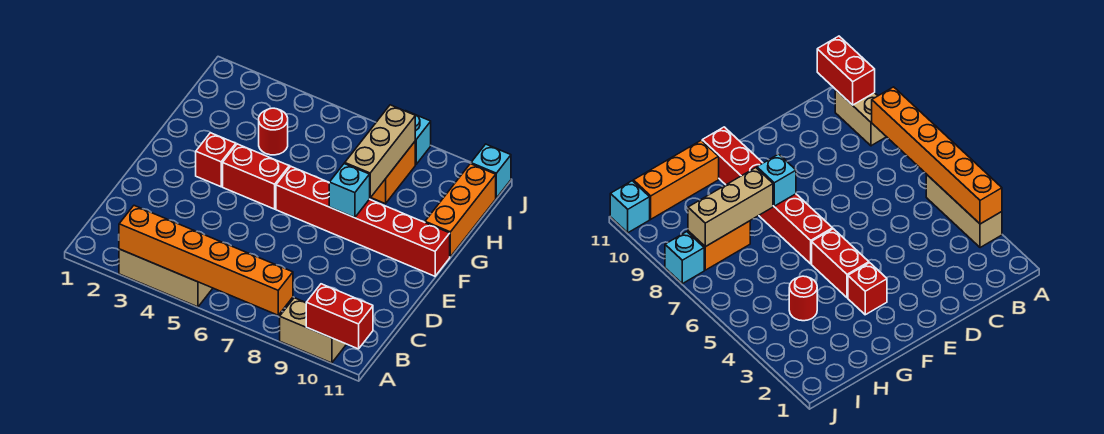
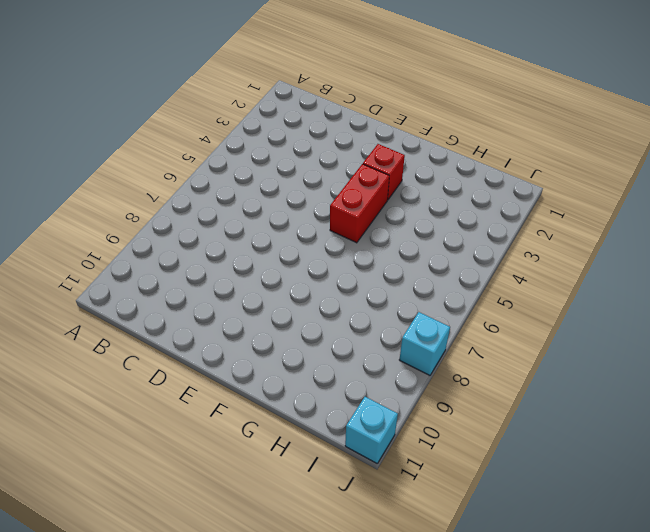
none -> tan 1x3 brick [119,249,213,307]
none -> tan 1x2 brick [280,298,346,363]
none -> red 1x6 brick [276,166,450,276]

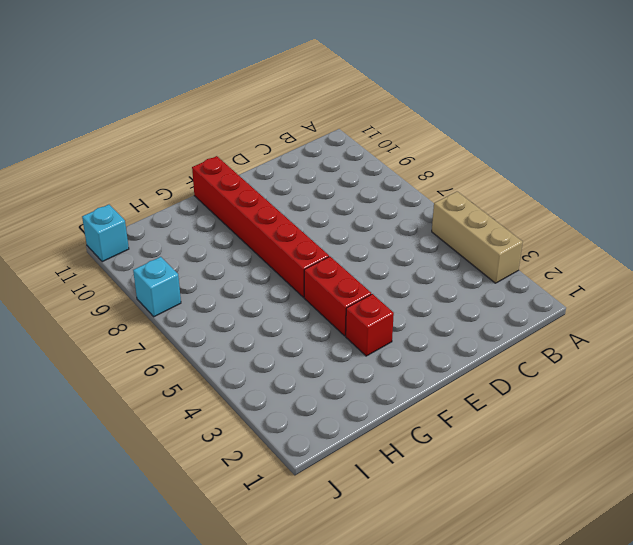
none -> tan 1x2 brick [280,298,346,363]
none -> orange 1x3 brick [425,164,496,257]
none -> red 1x1 round brick [259,108,288,155]

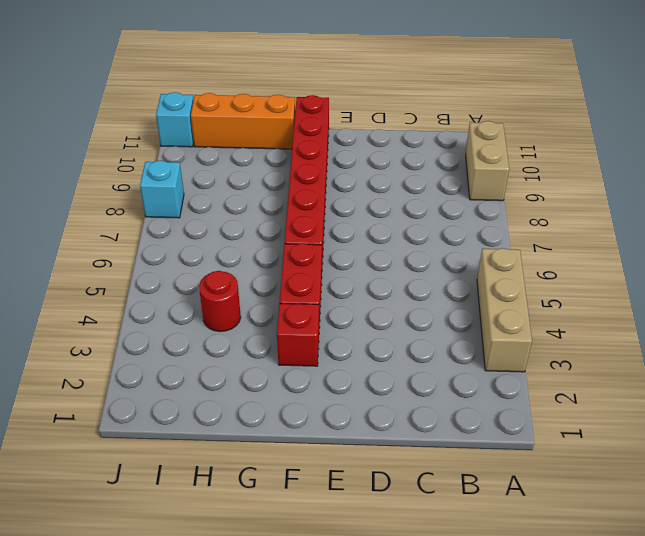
none -> orange 1x2 brick [371,142,415,204]
none -> orange 1x6 brick [119,206,293,315]
none -> red 1x2 brick [306,284,373,349]

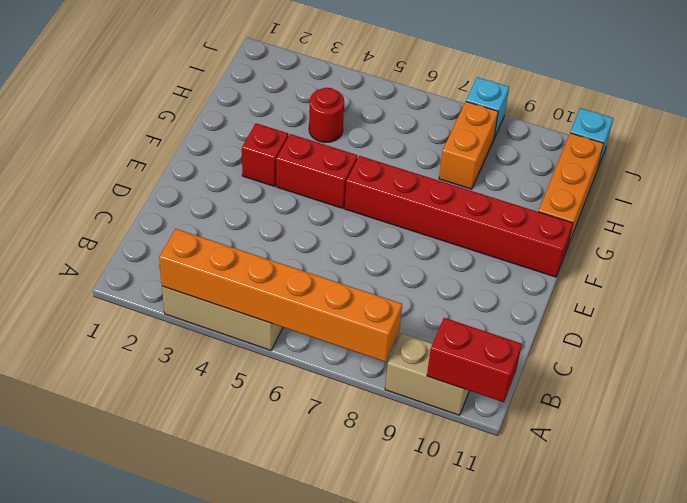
none -> cyan 1x1 brick [329,163,370,218]
none -> tan 1x3 brick [345,105,415,198]

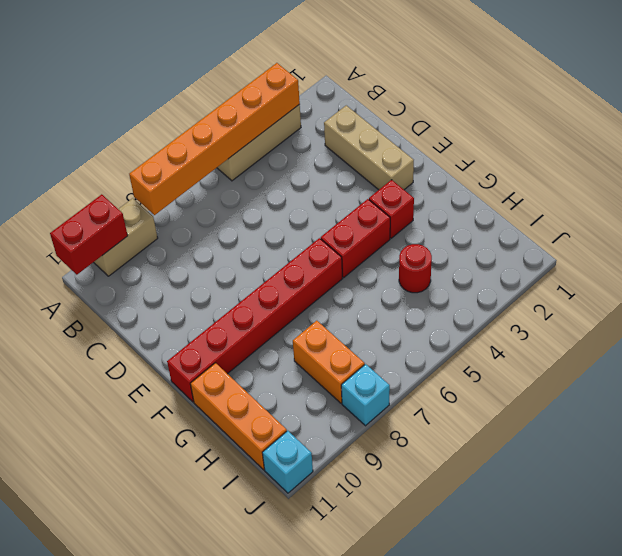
tan 1x3 brick [324,105,414,190] -> tan 1x3 brick moved to [345,105,415,198]
none -> cyan 1x1 brick [329,163,370,218]

